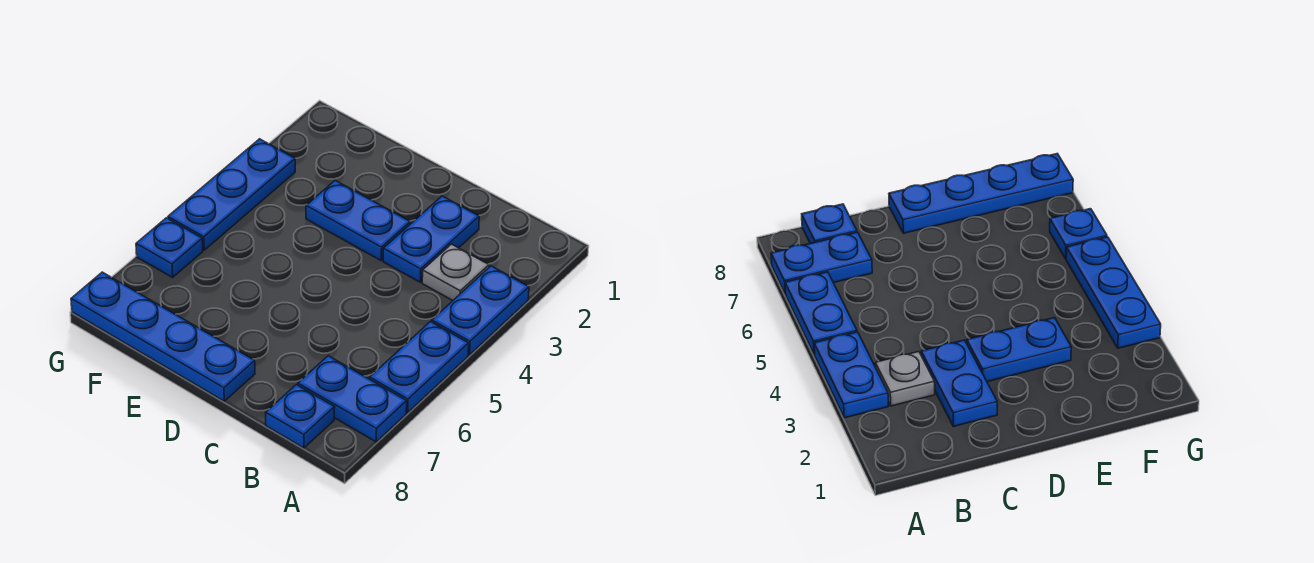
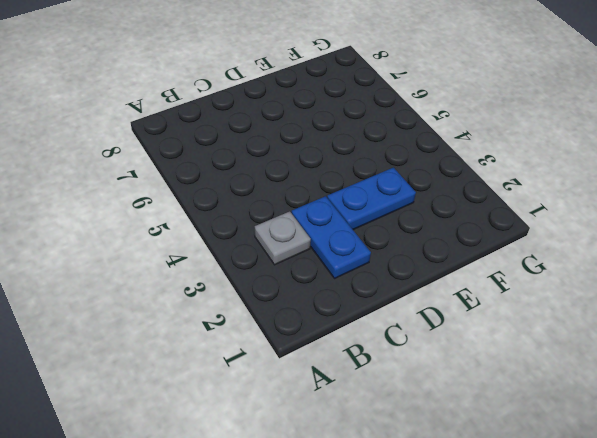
none -> blue 1x2 plate [432,266,529,355]
none -> blue 1x2 plate [370,322,469,413]

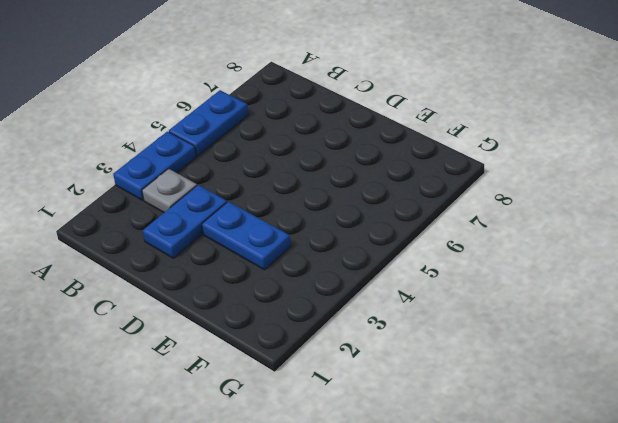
none -> blue 1x2 plate [298,356,407,442]
none -> blue 1x1 plate [266,385,335,448]

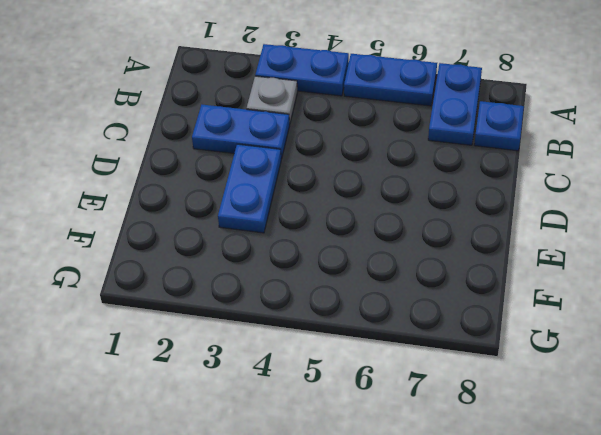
none -> blue 1x4 plate [71,272,255,401]
none -> blue 1x3 plate [168,139,295,250]

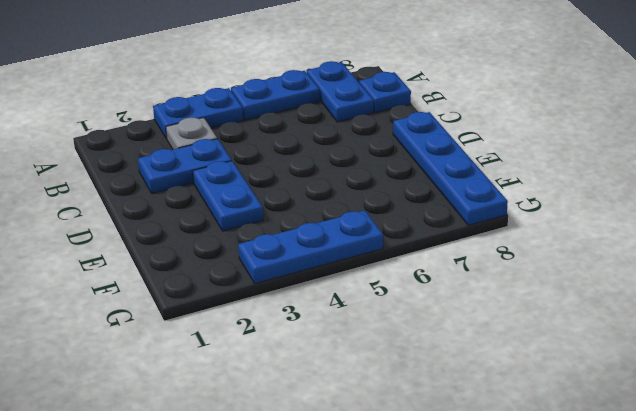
none -> blue 1x1 plate [136,218,203,277]

